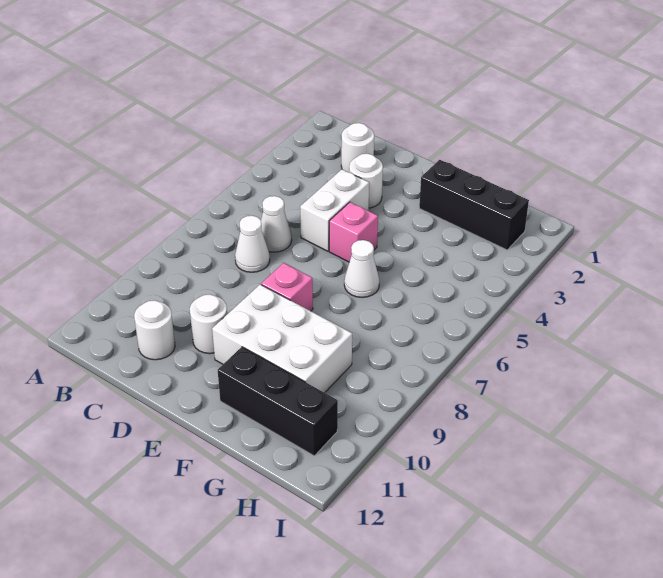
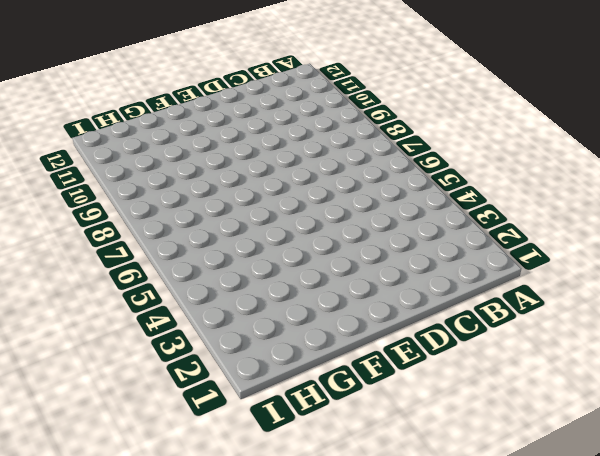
none -> white 1x1 round brick [341,123,374,172]
none -> white 1x1 cone [261,196,292,252]
none -> white 1x1 cone [235,216,270,272]

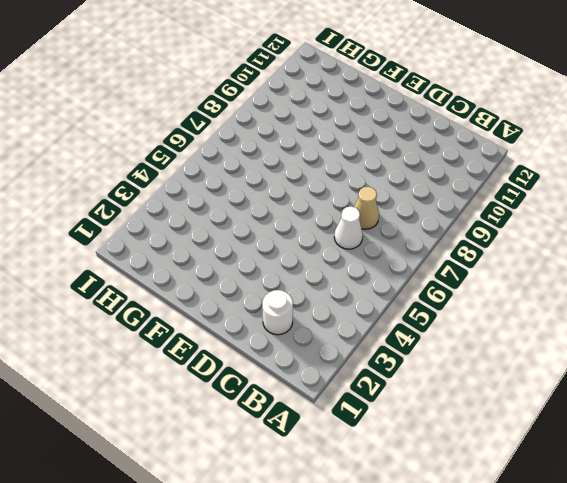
tan 1x1 cone [354,187,379,229] -> white 1x1 cone [235,216,270,272]
none -> white 1x1 round brick [134,300,175,360]
none -> white 1x1 round brick [349,154,383,208]
none -> white 1x2 brick [300,170,369,251]

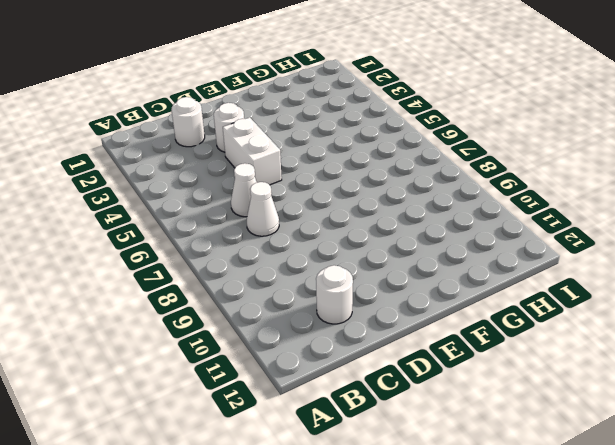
none -> white 1x1 round brick [190,294,227,354]
none -> pink 1x1 brick [329,202,378,262]
none -> pink 1x1 brick [261,263,313,311]

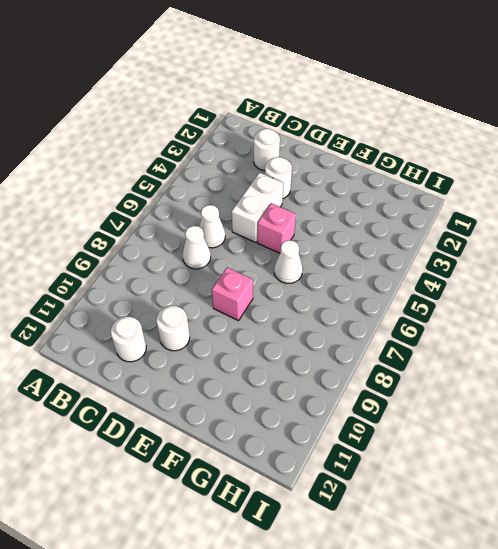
none -> white 2x3 brick [212,284,352,393]
none -> black 1x3 brick [419,160,529,250]
none -> black 1x3 brick [218,347,338,456]

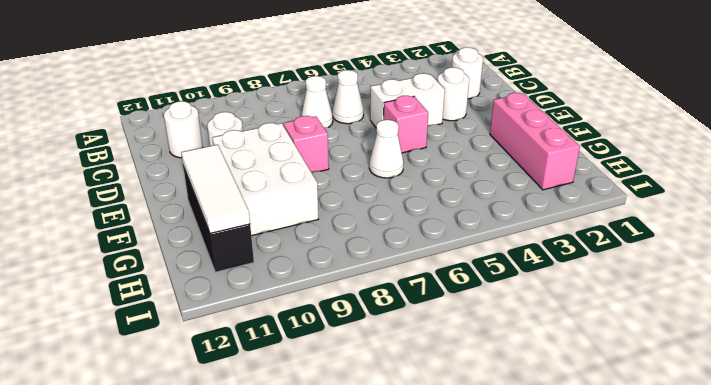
pink 1x3 brick [490,93,580,190] -> black 1x3 brick [419,160,529,250]
white 1x3 tile [181,145,250,233] -> none

